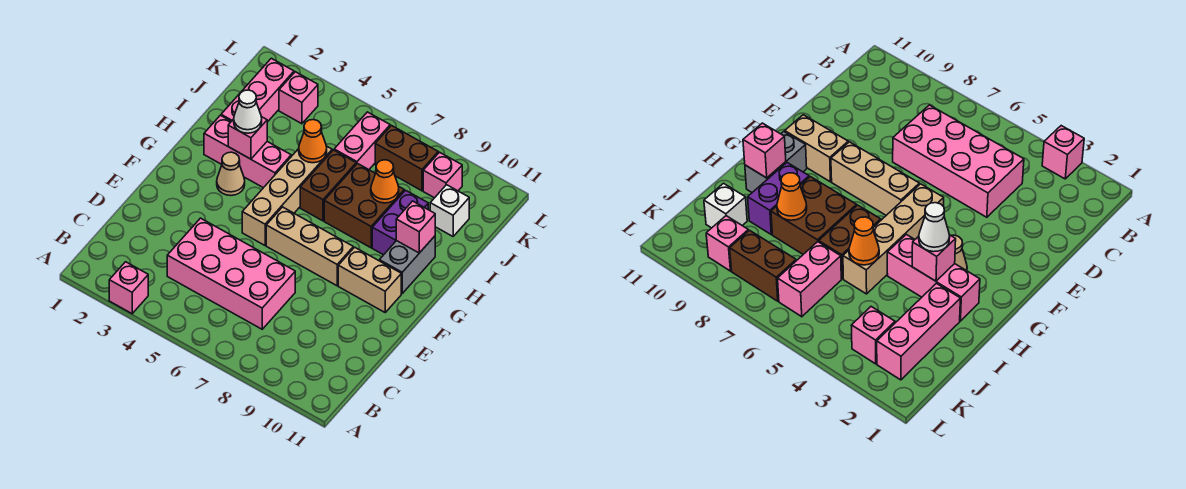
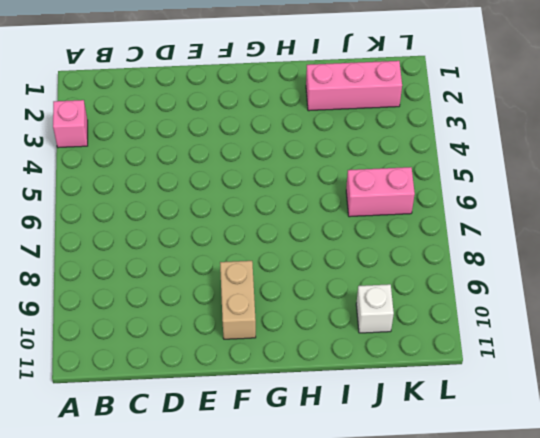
none -> pink 2x4 brick [167,218,295,329]
none -> tan 1x4 brick [242,146,332,245]
none -> tan 1x3 brick [266,207,353,286]

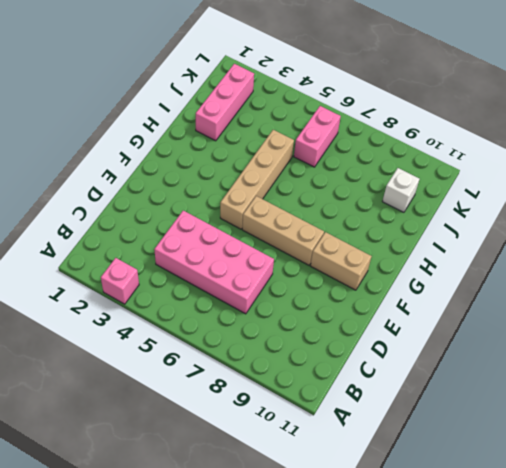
none -> tan 1x1 cone [217,152,245,196]
none -> grey 1x2 brick [379,236,435,293]
none -> pink 1x3 brick [204,115,291,188]

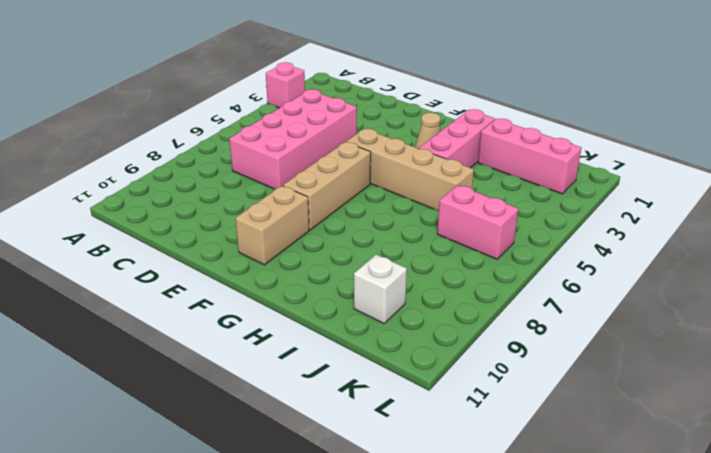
none -> grey 1x2 brick [379,236,435,293]
none -> brown 1x2 brick [300,150,356,221]
none -> brown 2x2 brick [324,164,404,248]

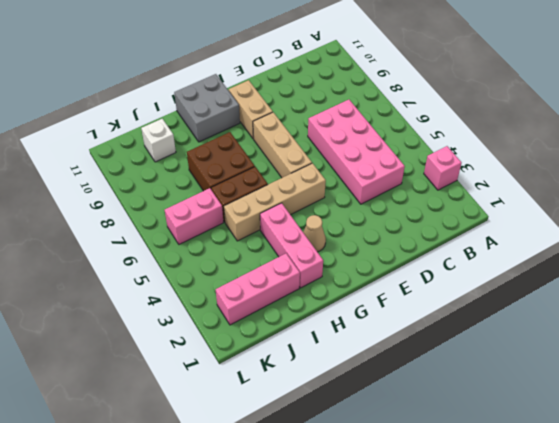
grey 2x2 brick [174,74,240,142] -> grey 1x2 brick [379,236,435,293]
none -> purple 1x2 brick [372,190,428,255]
none -> pink 1x1 brick [279,72,318,124]
none -> brown 1x2 brick [375,126,438,191]

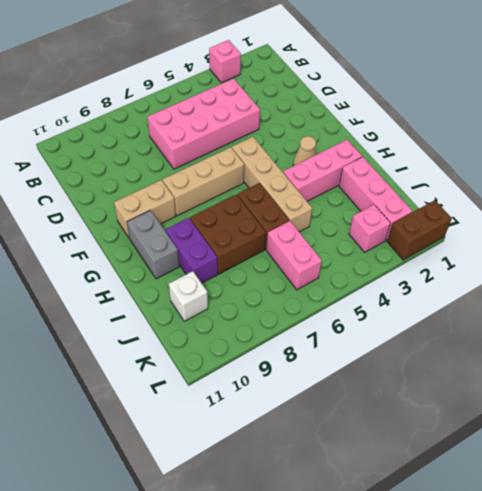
brown 1x2 brick [387,200,452,260] -> brown 1x2 brick moved to [375,126,438,191]
none -> pink 1x1 brick [423,152,462,198]
none -> pink 1x1 brick [228,117,267,159]
none -> pink 1x1 brick [396,201,435,253]

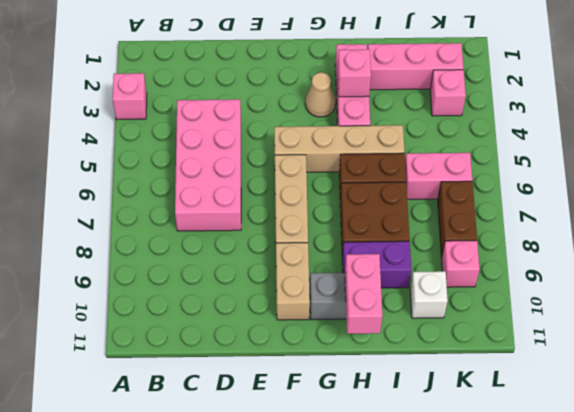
pink 1x2 brick [345,254,382,334] -> pink 1x1 brick [396,201,435,253]
none -> orange 1x1 cone [299,120,327,163]
none -> orange 1x1 cone [371,160,399,203]
none -> white 1x1 cone [234,90,262,133]

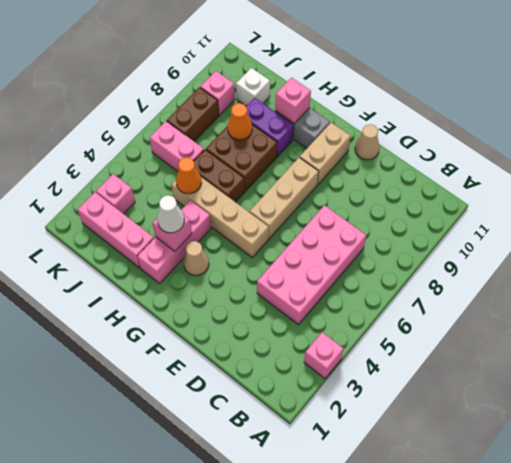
tan 1x1 cone [355,125,380,160] -> none

